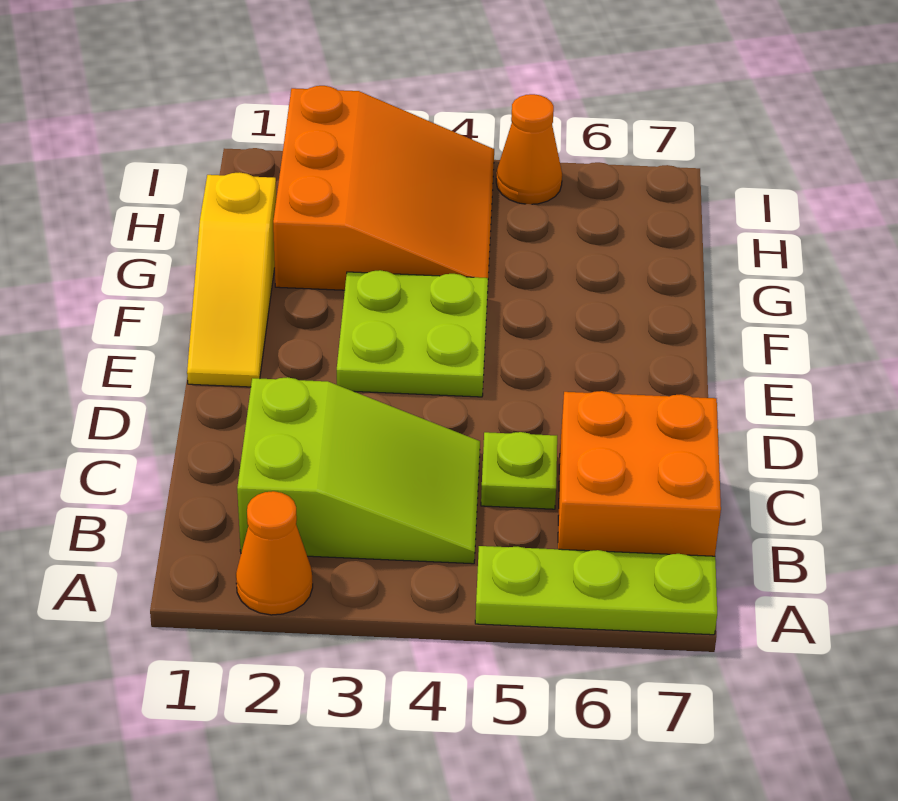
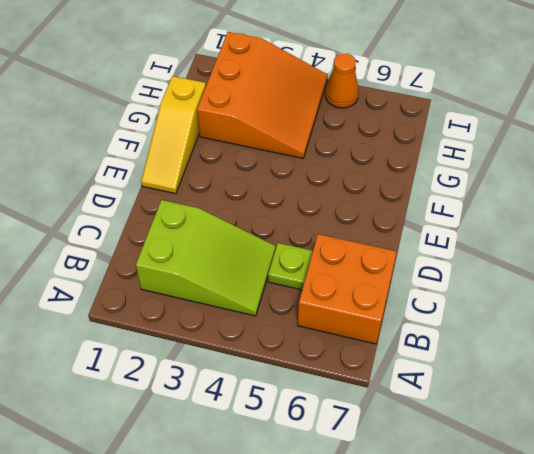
none -> orange 1x1 cone [236,491,313,615]
none -> lime 1x3 plate [475,546,717,635]

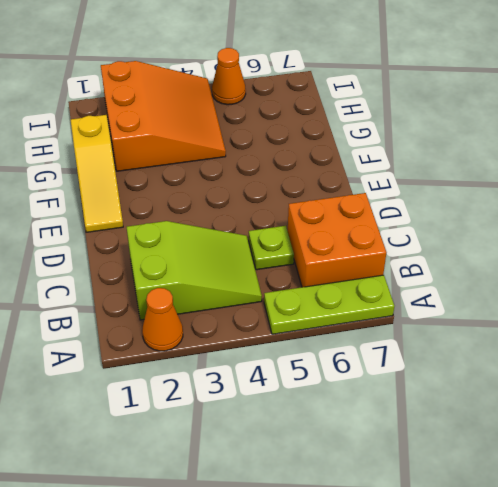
none -> lime 2x2 plate [337,270,488,397]

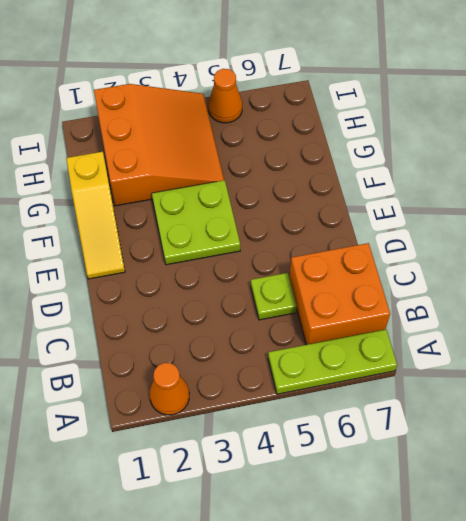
none -> lime 2x3 slope [237,377,480,564]

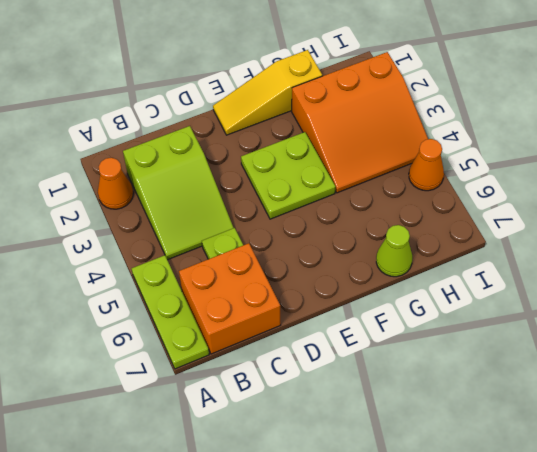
lime 1x1 cone [376,225,412,277] -> none

